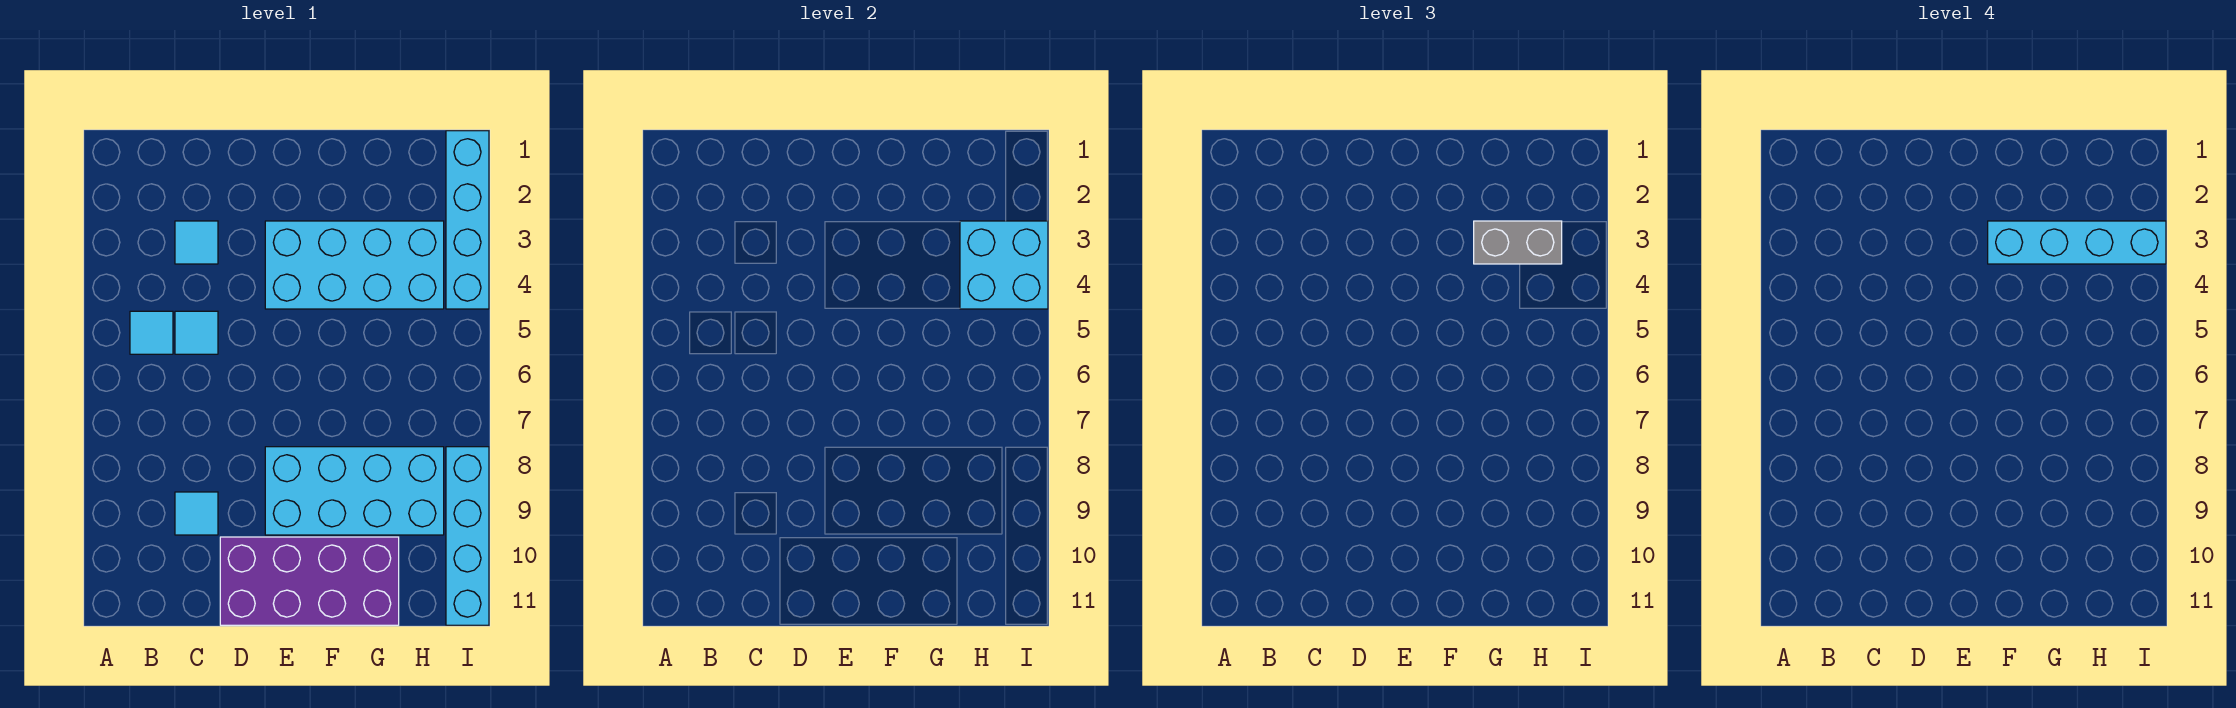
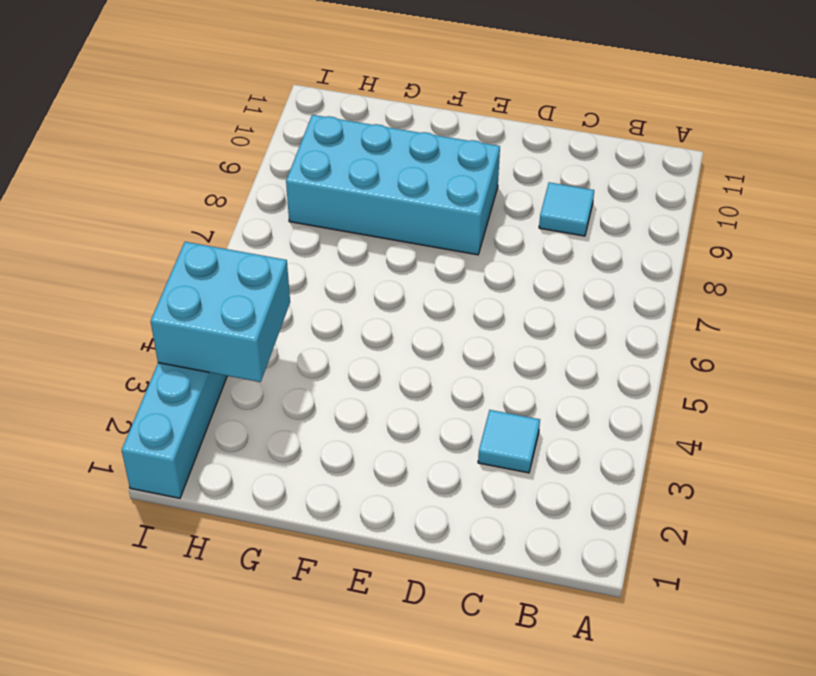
none -> cyan 1x1 tile [130,311,173,354]
none -> cyan 1x1 tile [175,311,218,354]
none -> purple 2x4 brick [220,537,399,625]

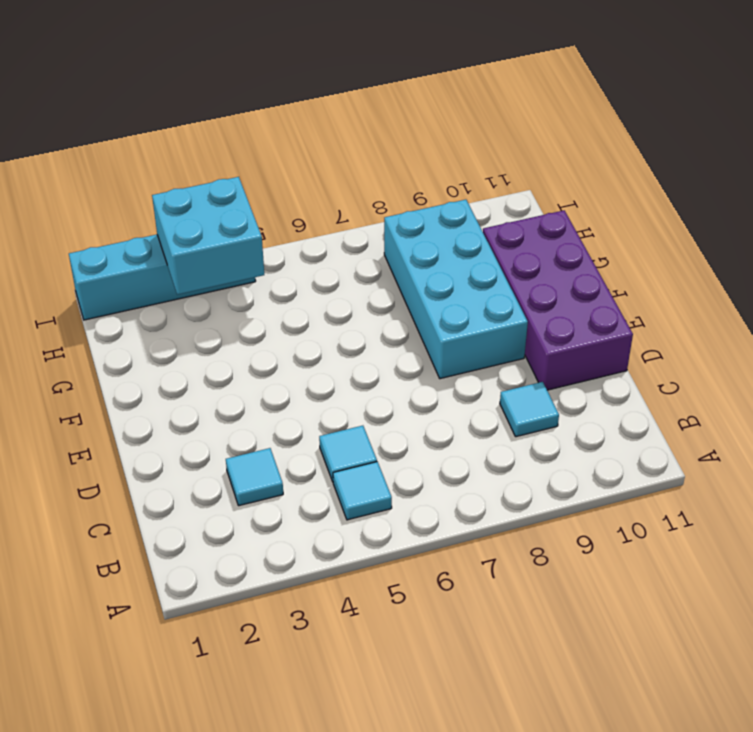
none -> cyan 2x4 brick [265,221,444,309]
none -> cyan 1x4 brick [446,447,489,625]
none -> grey 1x2 brick [1474,221,1562,264]

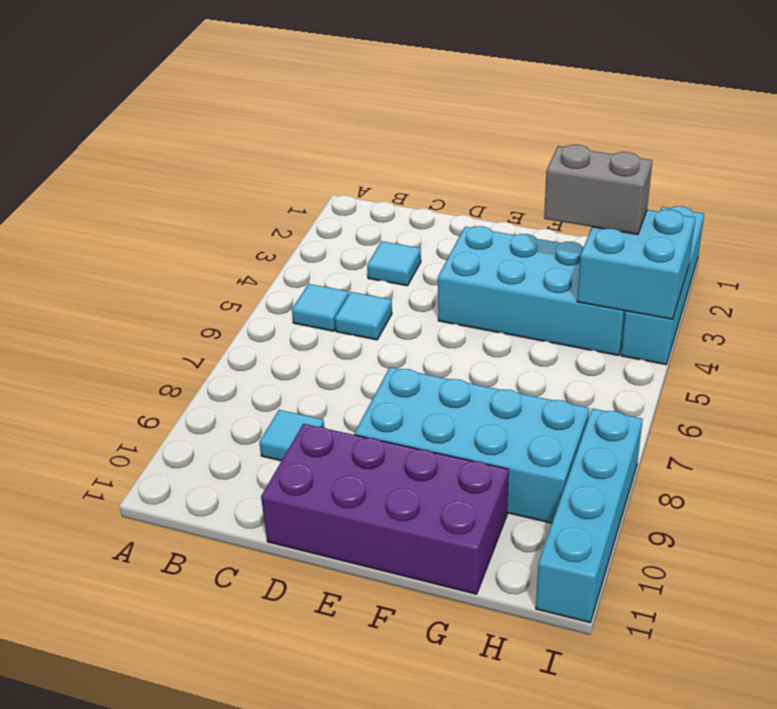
none -> cyan 1x4 brick [1988,221,2166,264]

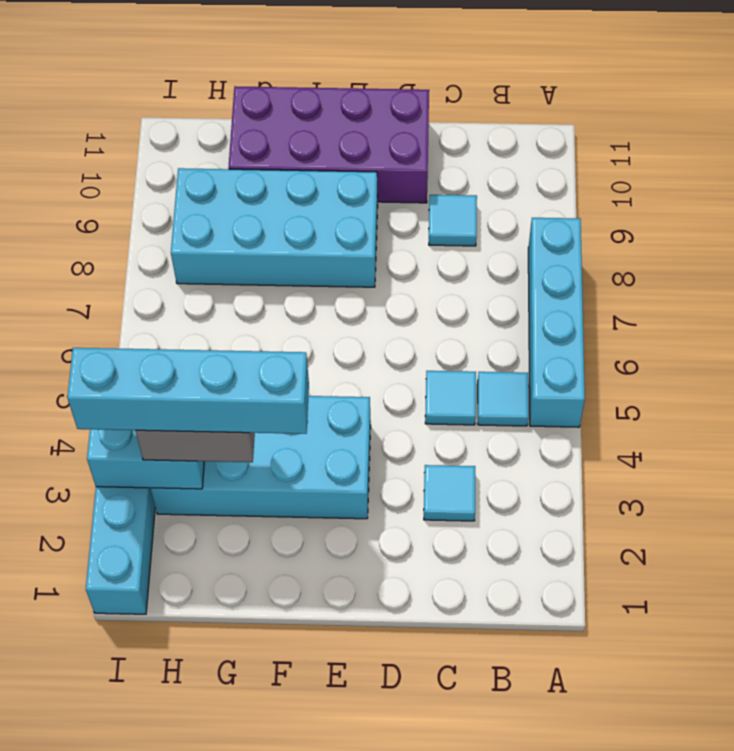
cyan 1x4 brick [528,218,585,427] -> cyan 1x4 brick moved to [446,447,489,625]

